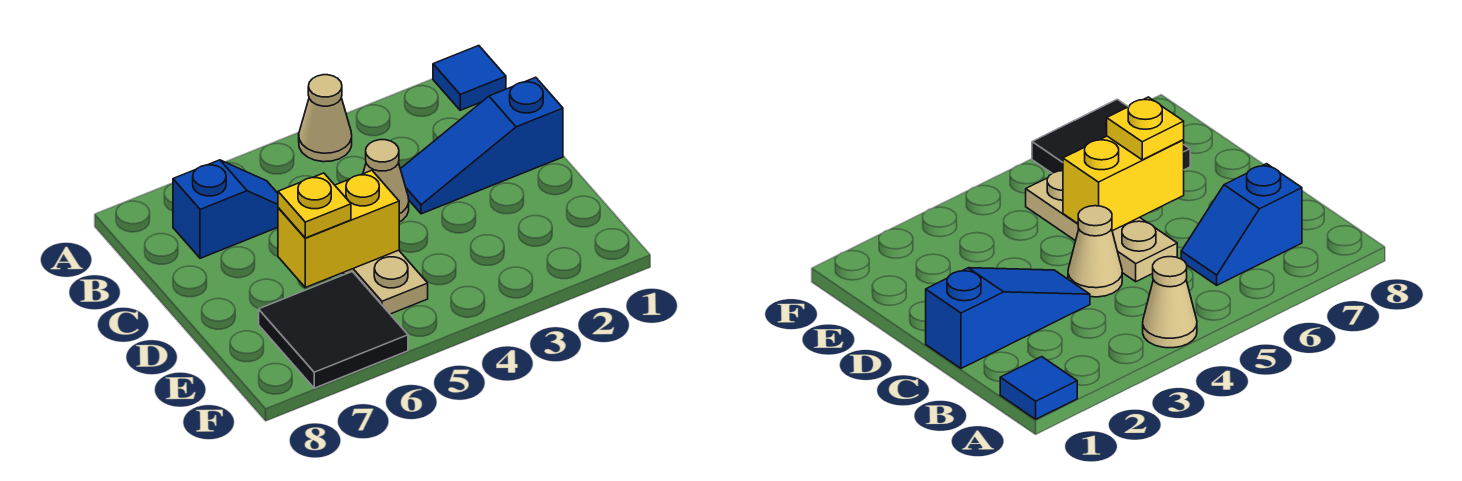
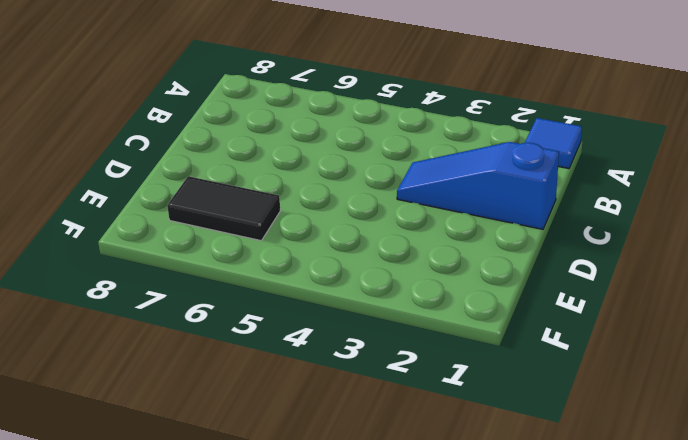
black 1x2 tile [167,176,280,241] -> black 2x2 tile [259,272,408,388]
none -> tan 1x1 cone [299,75,352,162]
none -> blue 1x2 slope [173,160,278,258]

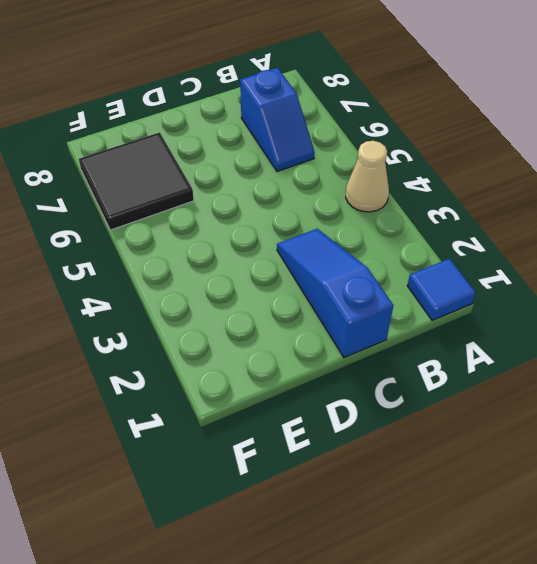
none -> tan 1x1 cone [363,140,409,222]
none -> tan 1x3 plate [343,250,428,314]

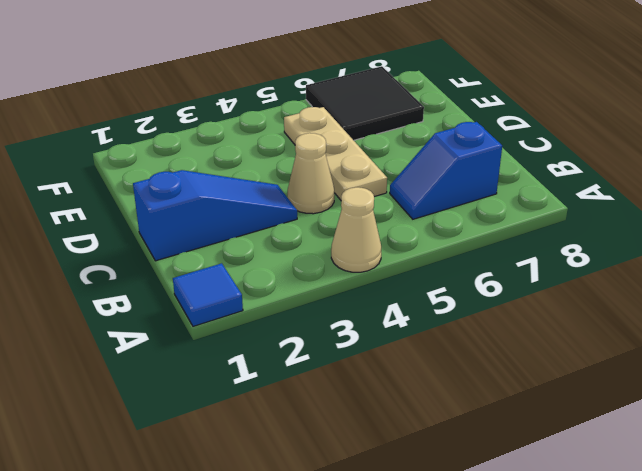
none -> yellow 1x2 brick [278,170,399,287]
none -> yellow 1x1 plate [278,173,351,238]

